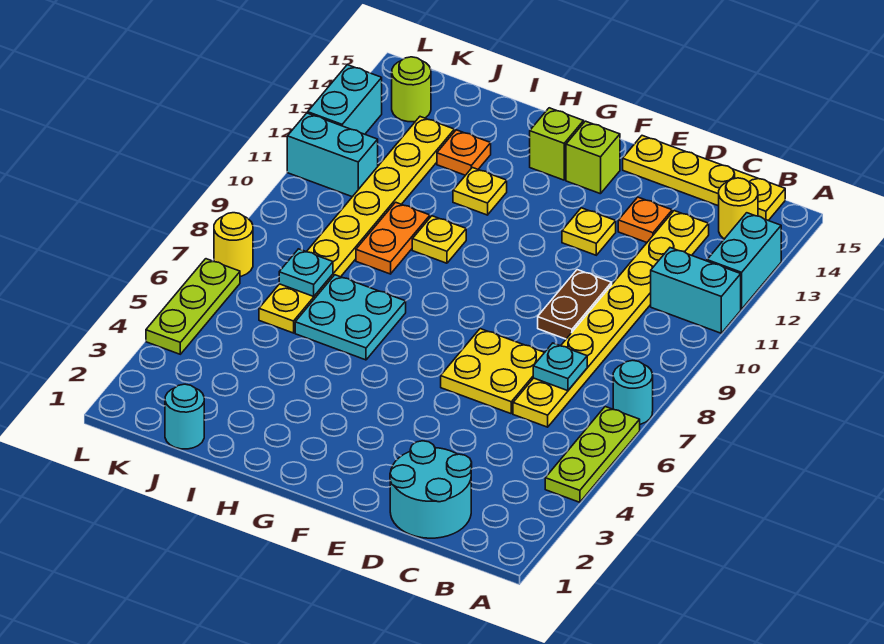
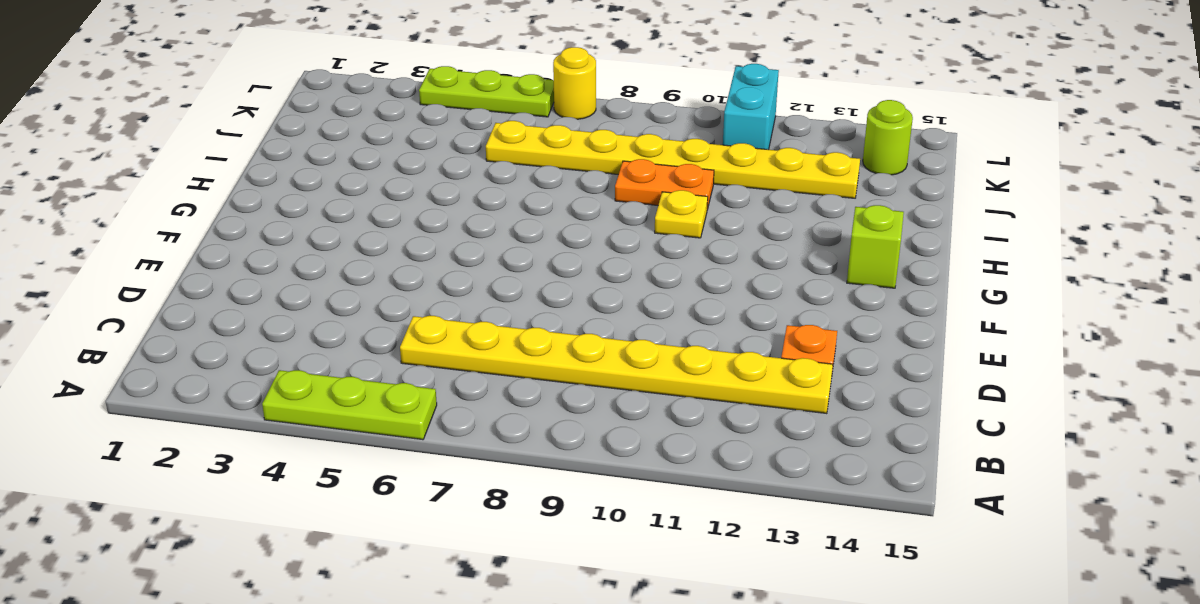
none -> cyan 1x1 round brick [613,360,653,424]
none -> cyan 1x2 brick [651,248,741,333]
none -> cyan 1x2 brick [707,213,781,309]

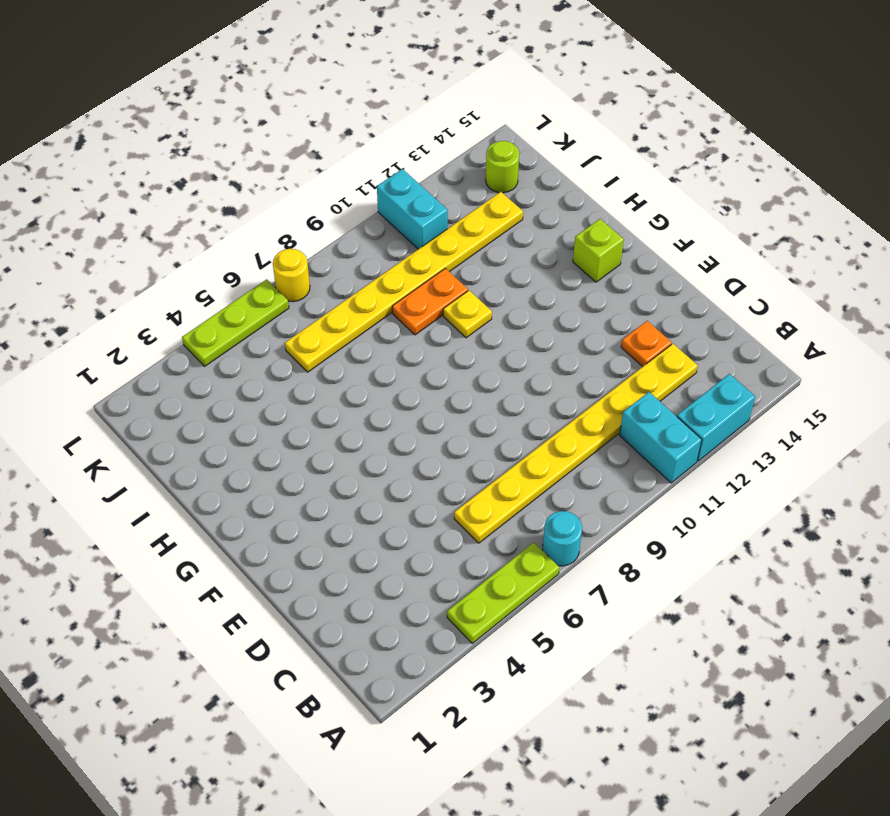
none -> yellow 1x1 round brick [719,178,758,239]
none -> yellow 1x4 plate [623,136,785,221]
none -> cyan 2x2 round brick [390,441,472,538]

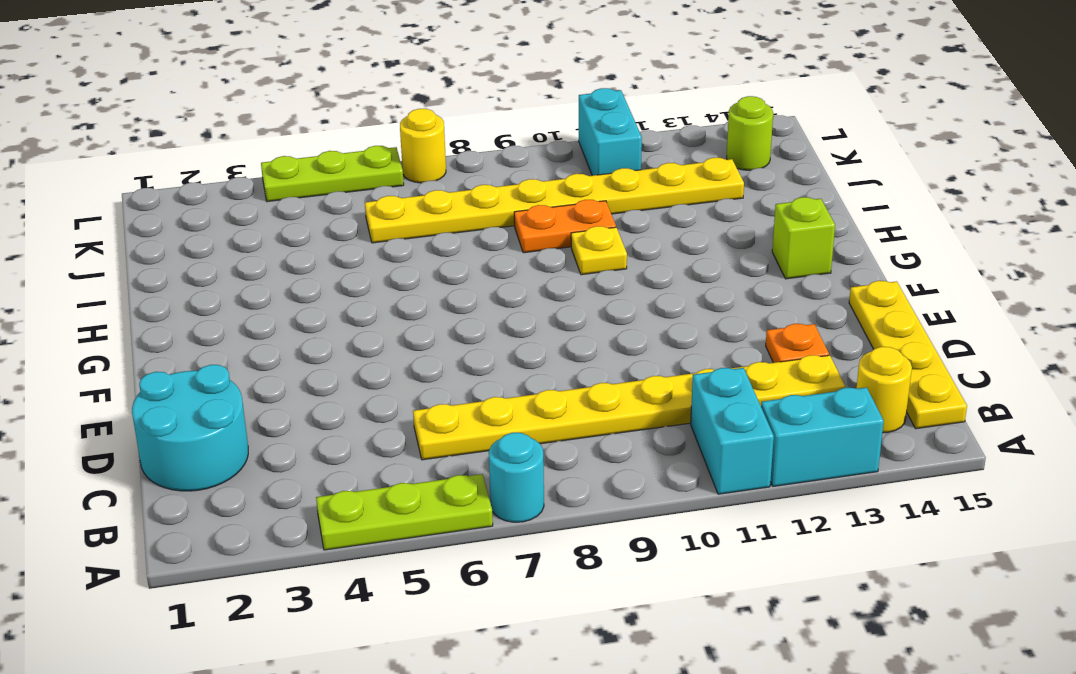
none -> yellow 2x2 plate [441,329,545,414]
none -> brown 1x2 plate [538,270,612,339]
none -> yellow 1x1 plate [562,208,616,255]

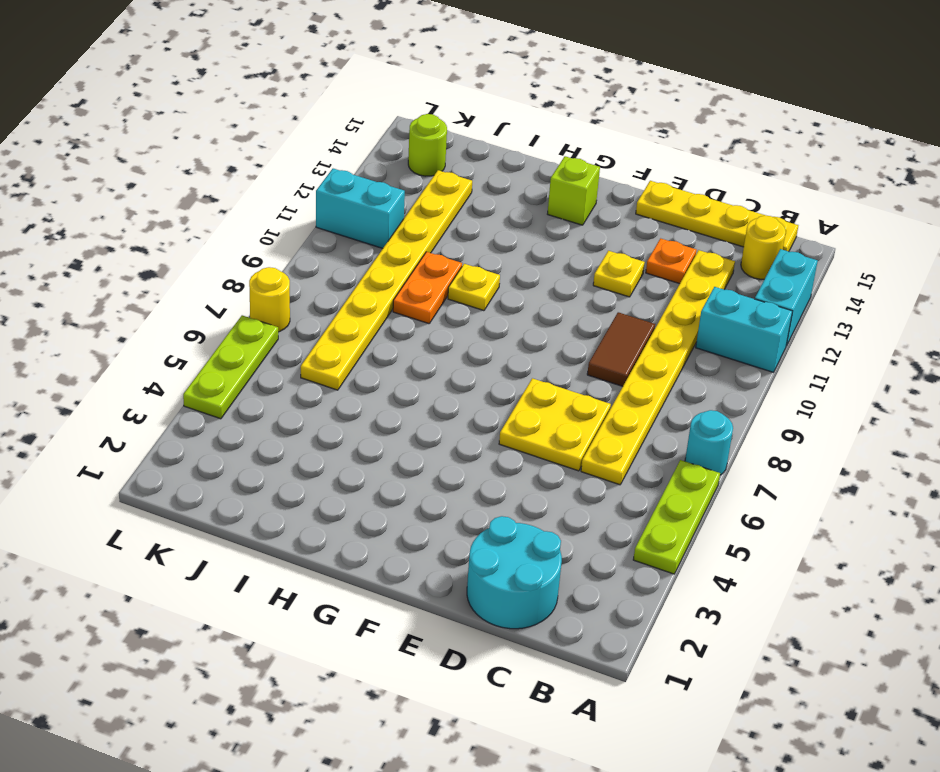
brown 1x2 tile [587,312,655,386] -> brown 1x2 plate [538,270,612,339]
none -> lime 1x1 brick [566,121,620,194]
none -> cyan 2x2 plate [295,275,406,360]
none -> yellow 1x1 plate [453,167,507,215]

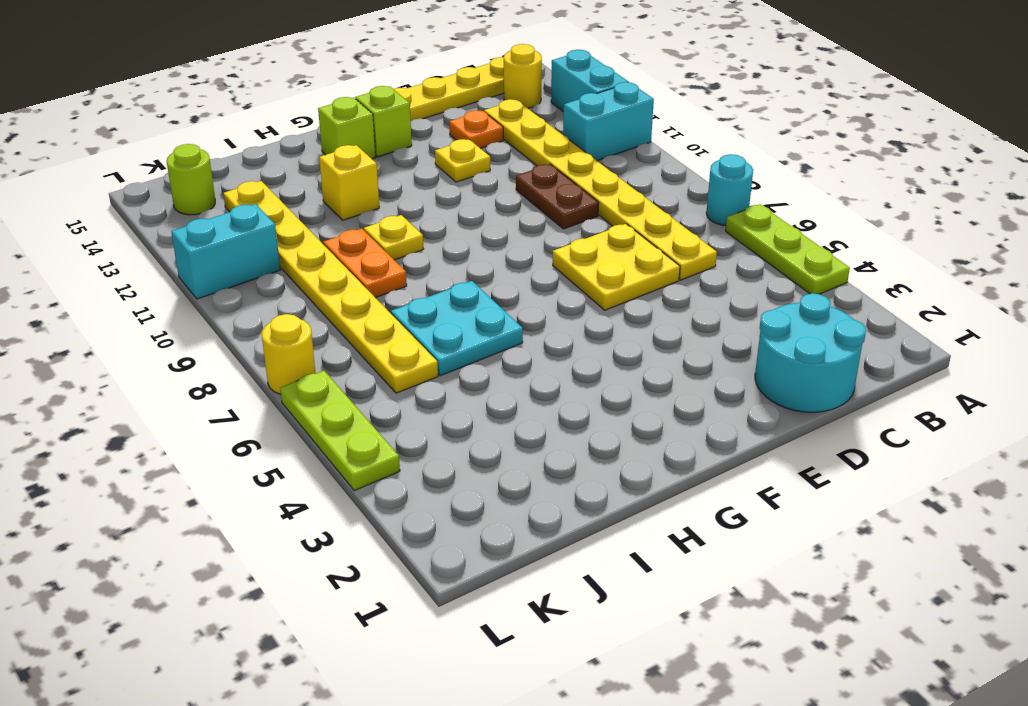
yellow 1x1 brick [319,145,379,220] -> yellow 1x1 plate [453,167,507,215]
none -> orange 1x1 plate [437,130,491,175]
none -> cyan 1x1 round brick [165,384,204,449]
none -> cyan 1x2 brick [308,65,382,134]

